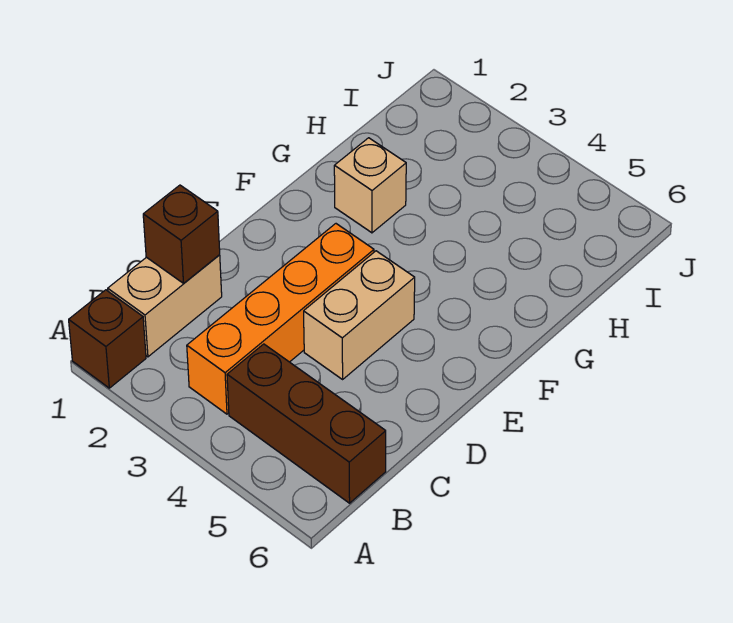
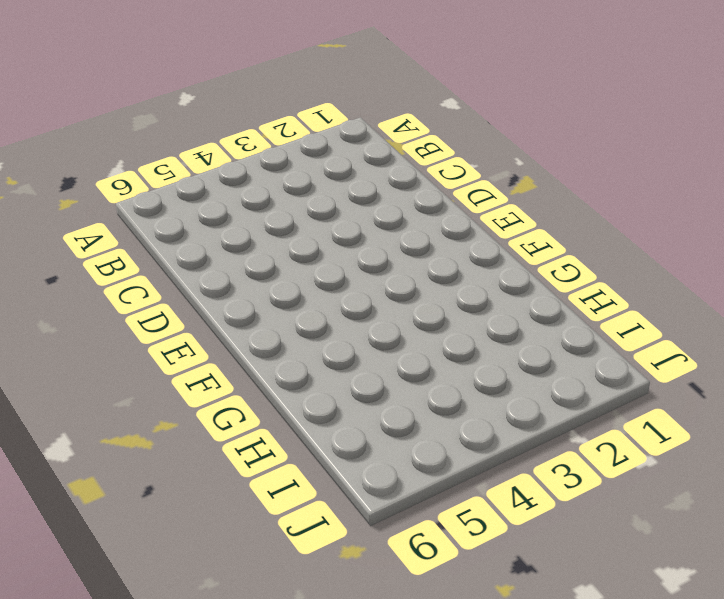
none -> brown 1x1 brick [69,290,146,388]
none -> tan 1x2 brick [108,255,222,357]

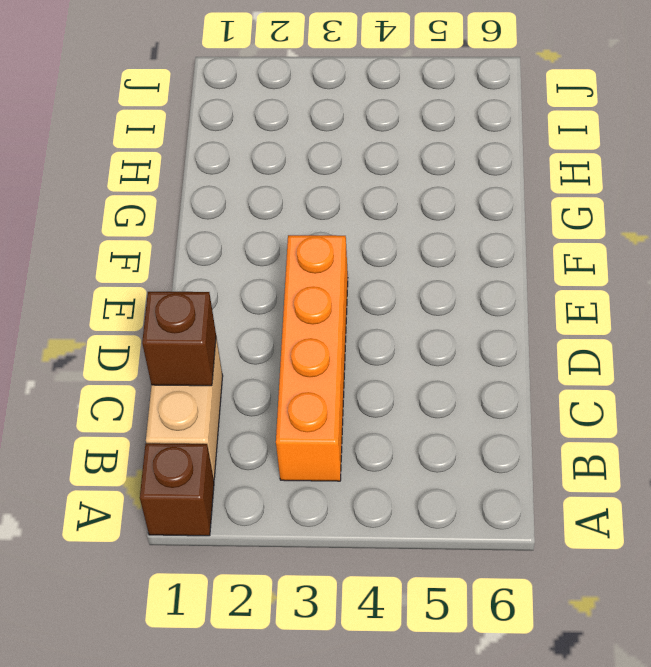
none -> brown 1x3 brick [227,344,386,503]
none -> tan 1x2 brick [304,251,415,379]

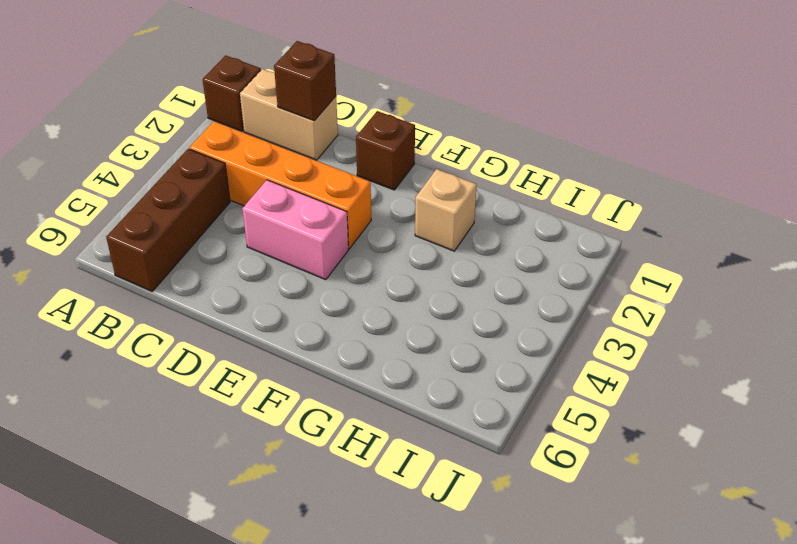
pink 1x2 brick [242,180,348,280] -> tan 1x2 brick [304,251,415,379]
brown 1x1 brick [356,111,415,190] -> none

